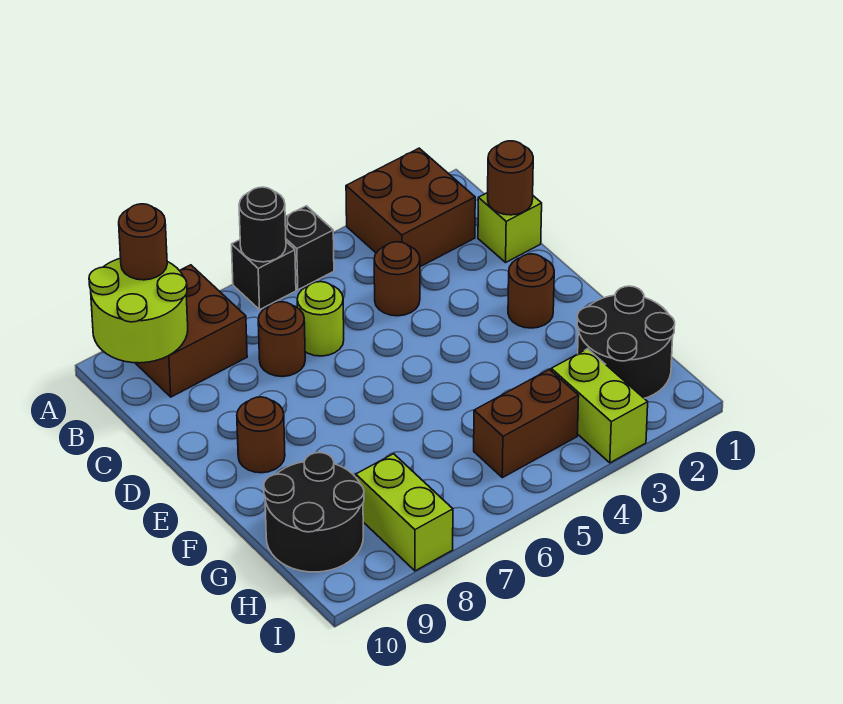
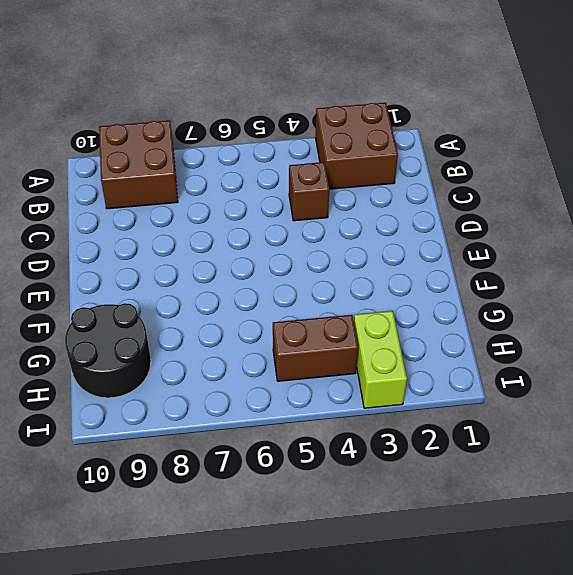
brown 1x1 brick [289,162,329,221] -> brown 1x1 round brick [374,242,420,316]
none -> black 1x1 brick [285,206,334,290]
none -> black 1x1 brick [232,240,296,310]
none -> lime 1x1 brick [478,193,542,262]

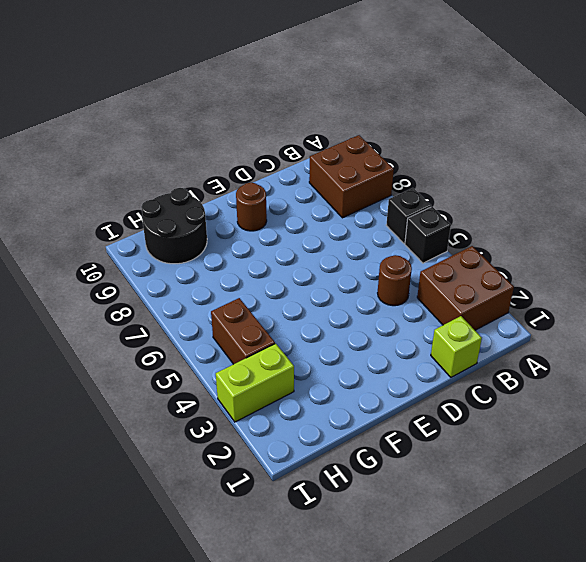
none -> lime 1x1 round brick [297,282,344,356]
none -> brown 1x1 round brick [258,302,305,377]
none -> brown 1x1 round brick [508,254,554,328]

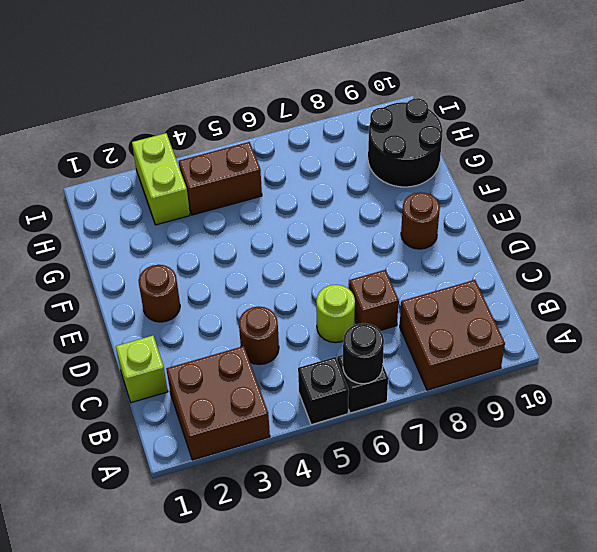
brown 1x1 brick [349,270,399,331] -> brown 1x1 round brick [258,302,305,377]
none -> black 2x2 round brick [577,286,675,398]
none -> lime 1x2 brick [356,454,453,571]
none -> lime 2x2 round brick [89,258,188,363]

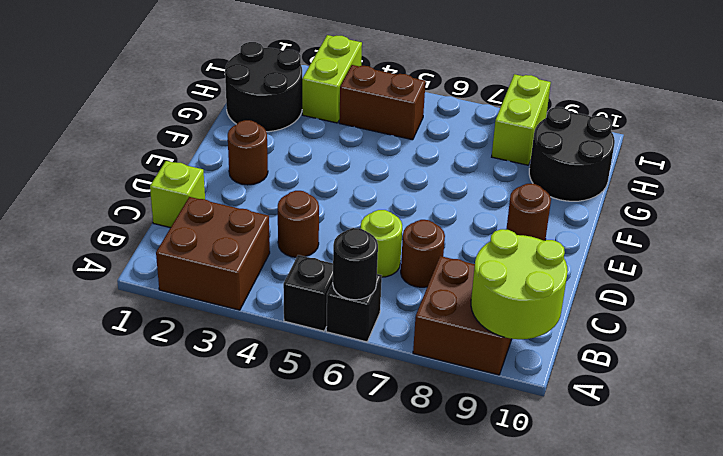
none -> brown 1x1 round brick [488,141,533,215]
none -> brown 1x1 round brick [119,204,167,280]

